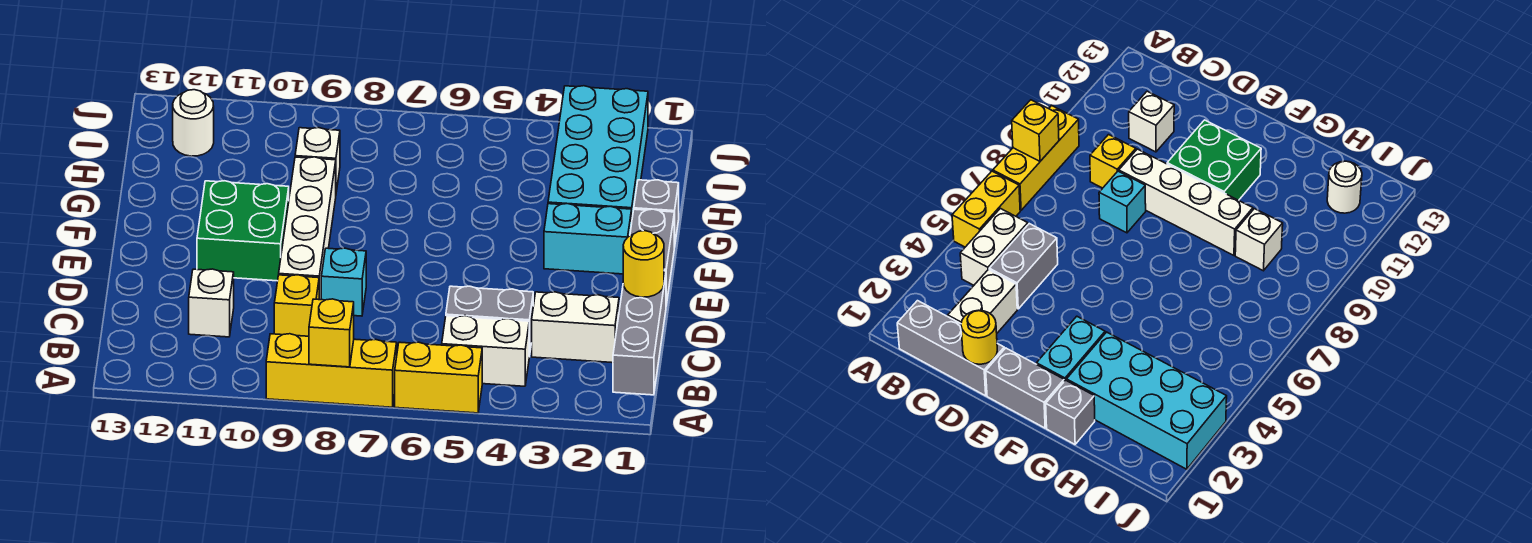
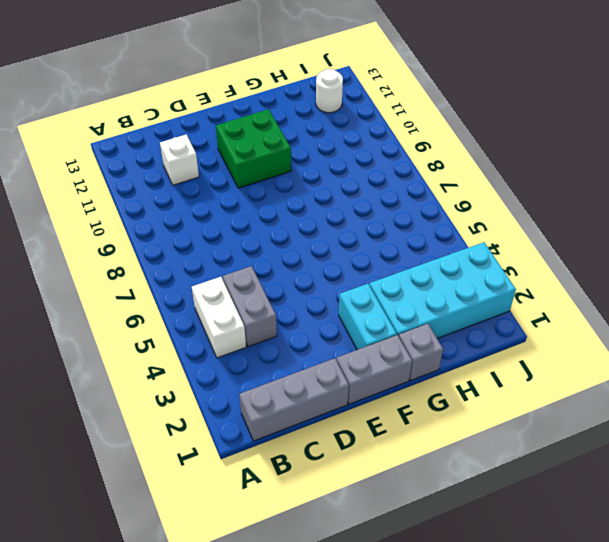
none -> yellow 1x2 brick [395,342,482,413]
none -> yellow 1x3 brick [266,334,397,407]
none -> white 1x2 brick [532,292,619,363]

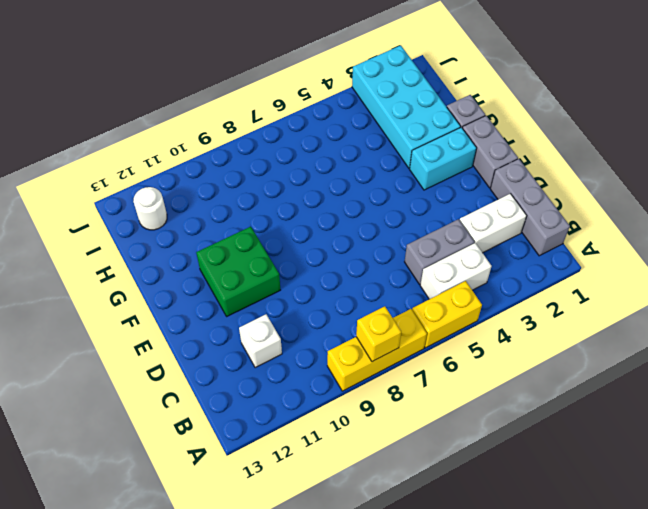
none -> yellow 1x1 brick [274,275,319,336]
none -> cyan 1x1 brick [321,248,366,316]
none -> white 1x4 brick [279,157,336,300]

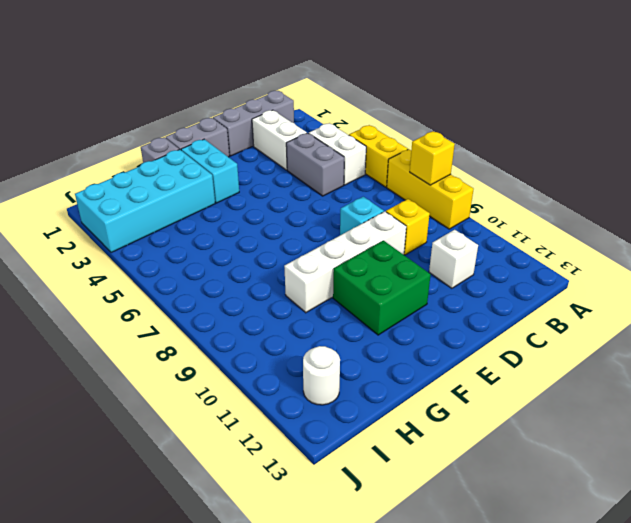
none -> white 1x1 brick [295,128,340,192]
none -> yellow 1x1 round brick [623,231,664,297]

